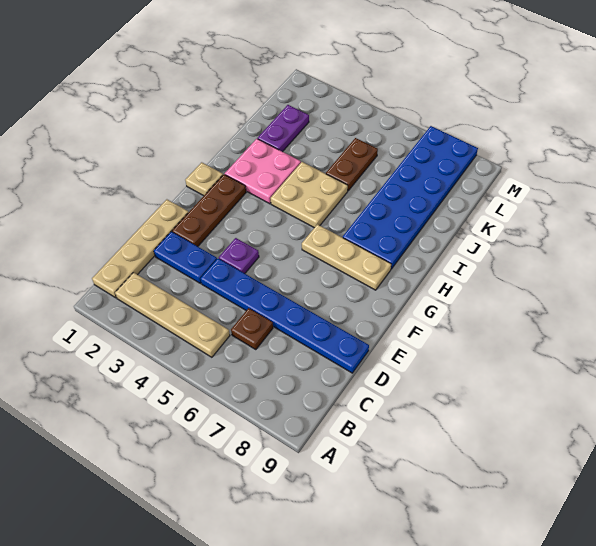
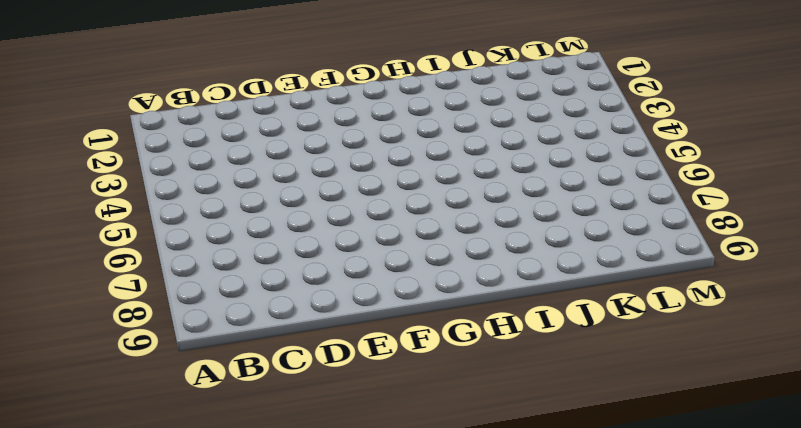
none -> tan 1x4 plate [92,200,188,298]
none -> tan 1x4 plate [115,272,230,357]
none -> brown 1x1 plate [231,308,273,350]

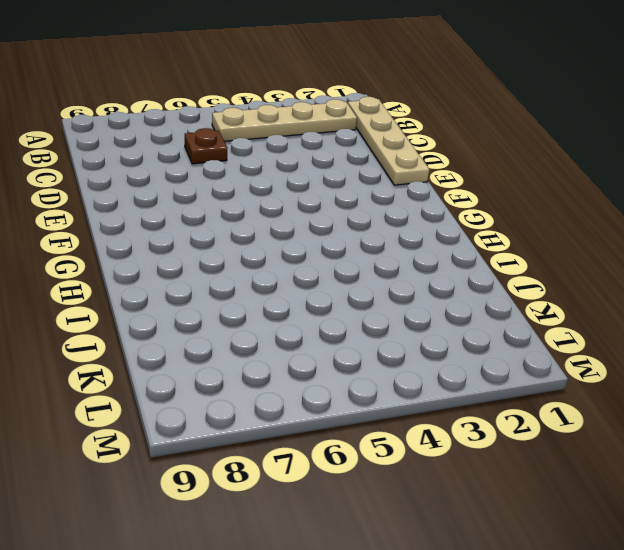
none -> blue 1x2 plate [154,232,217,283]
none -> blue 1x6 plate [201,259,369,373]
none -> brown 1x3 plate [172,174,246,247]

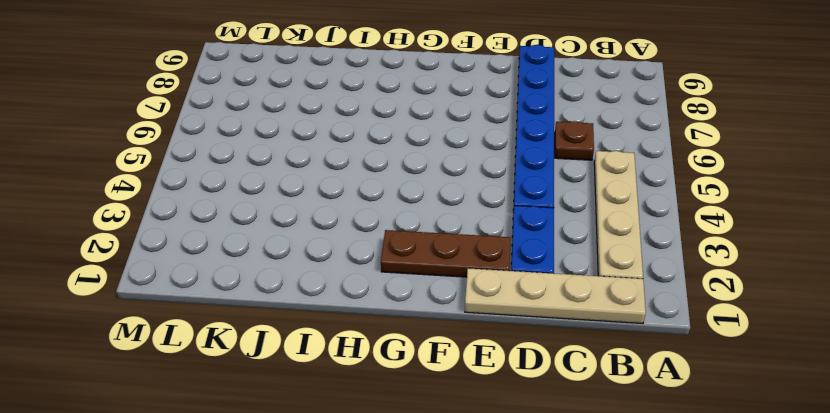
none -> purple 1x1 plate [219,238,259,273]
none -> tan 1x1 plate [185,162,223,196]
none -> tan 1x3 plate [302,224,391,290]

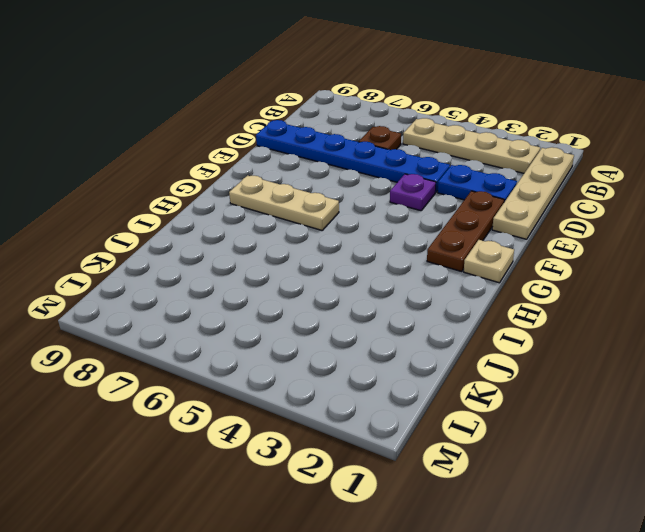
none -> pink 2x2 plate [225,139,301,204]
none -> tan 2x2 plate [271,162,348,228]
none -> blue 2x6 plate [343,126,478,269]

